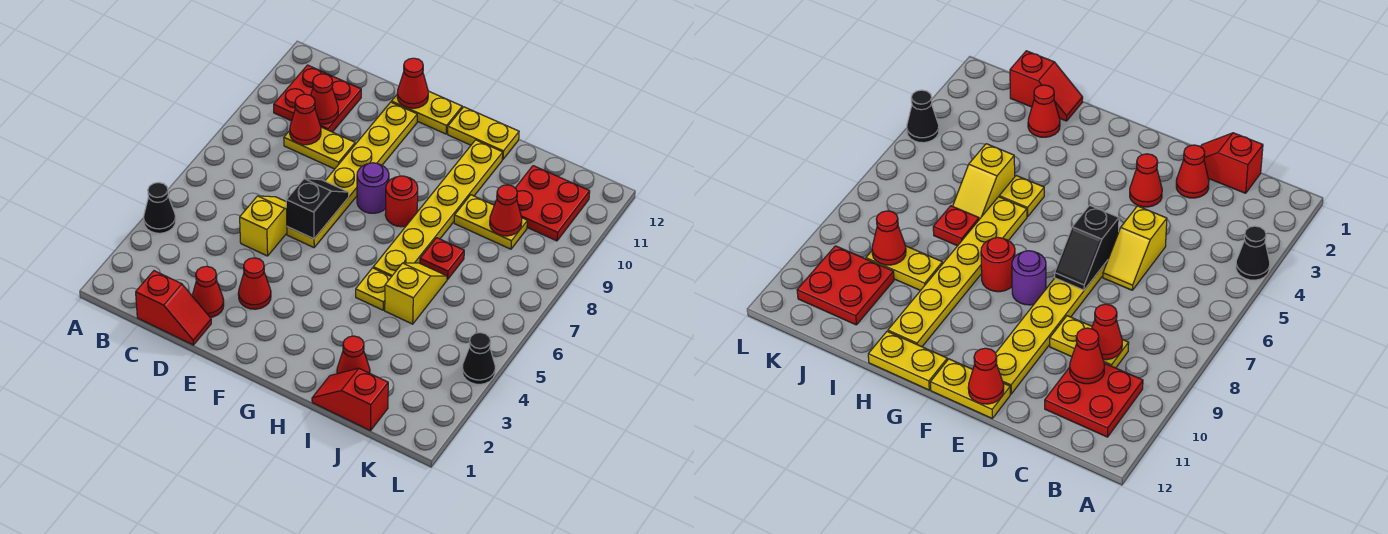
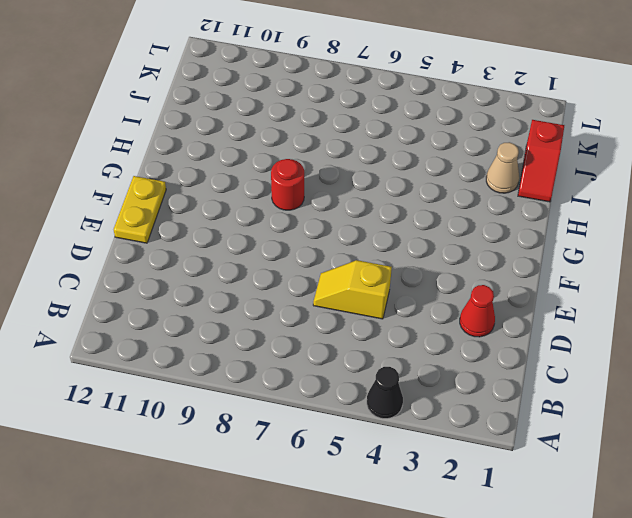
tan 1x1 cone [486,142,519,193] -> red 1x1 cone [337,336,370,374]
none -> red 2x2 plate [274,65,361,132]
none -> red 1x2 slope [136,271,211,345]
none -> yellow 1x2 plate [284,127,355,169]

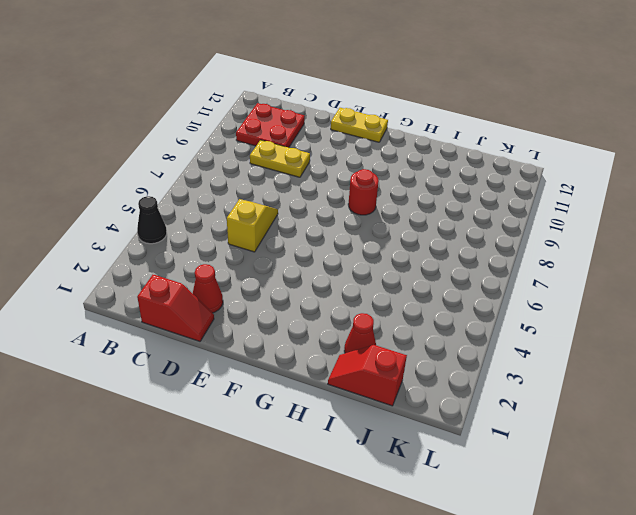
none -> red 1x1 cone [238,258,271,309]
none -> yellow 1x6 plate [287,102,417,248]
none -> purple 1x1 round brick [357,163,389,213]

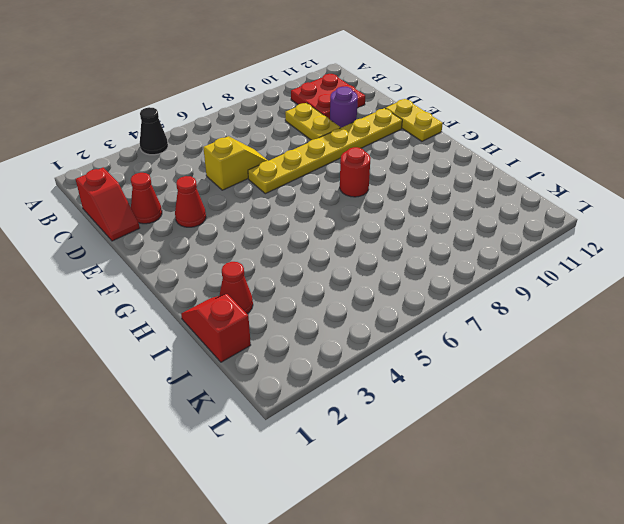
purple 1x1 round brick [330,87,358,128] -> purple 1x1 round brick moved to [357,163,389,213]
none -> yellow 1x2 plate [448,107,519,159]
none -> yellow 1x1 plate [356,268,391,310]
none -> yellow 1x6 plate [373,140,503,277]

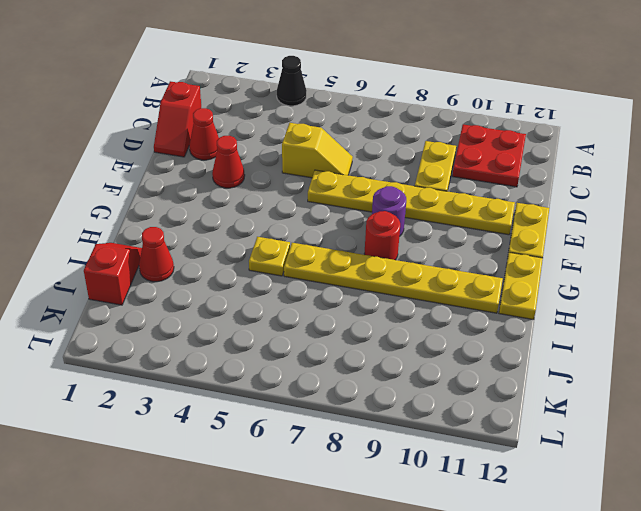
none -> yellow 1x2 slope [385,263,447,324]
none -> red 1x1 plate [420,238,464,280]
none -> yellow 1x2 plate [454,195,527,249]

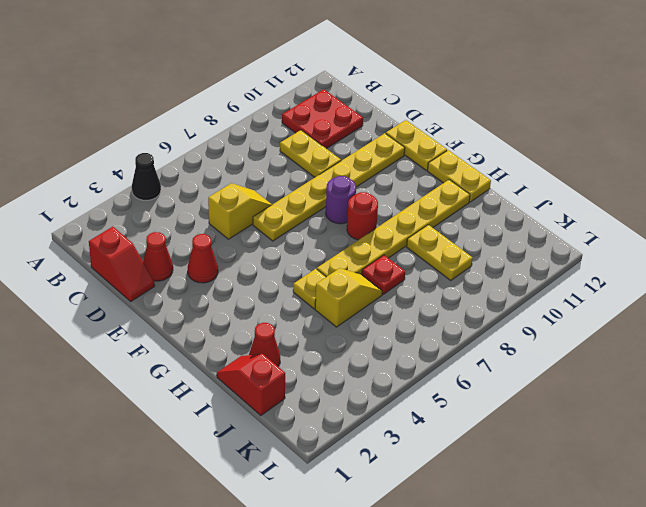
none -> red 2x2 plate [516,166,590,241]
none -> black 1x1 cone [462,333,495,384]
none -> red 1x1 cone [290,94,321,145]

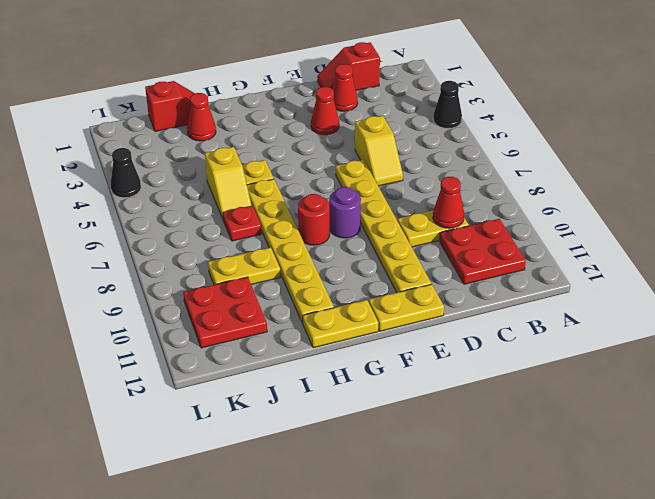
none -> red 1x1 cone [311,74,338,124]
none -> black 1x2 slope [286,179,349,239]
none -> red 1x1 cone [397,58,428,108]

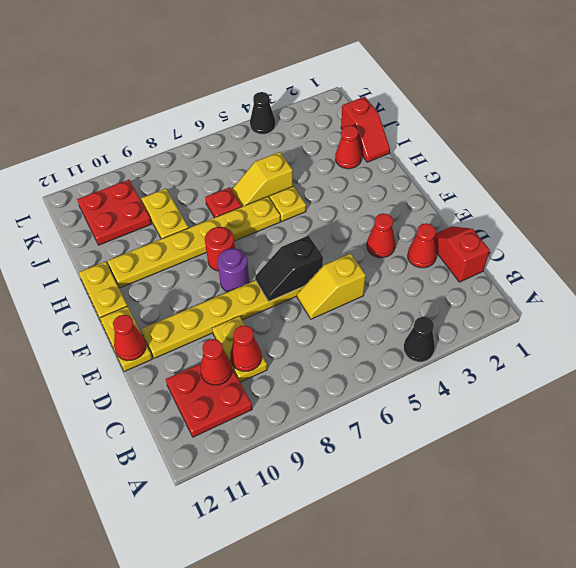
none -> red 1x1 cone [490,185,522,236]

